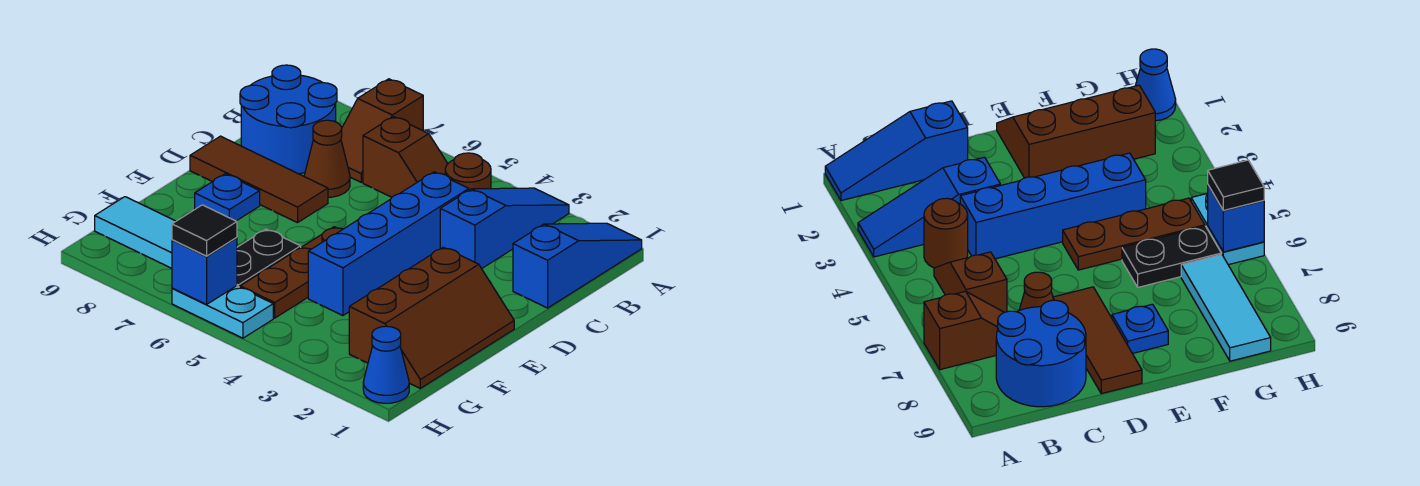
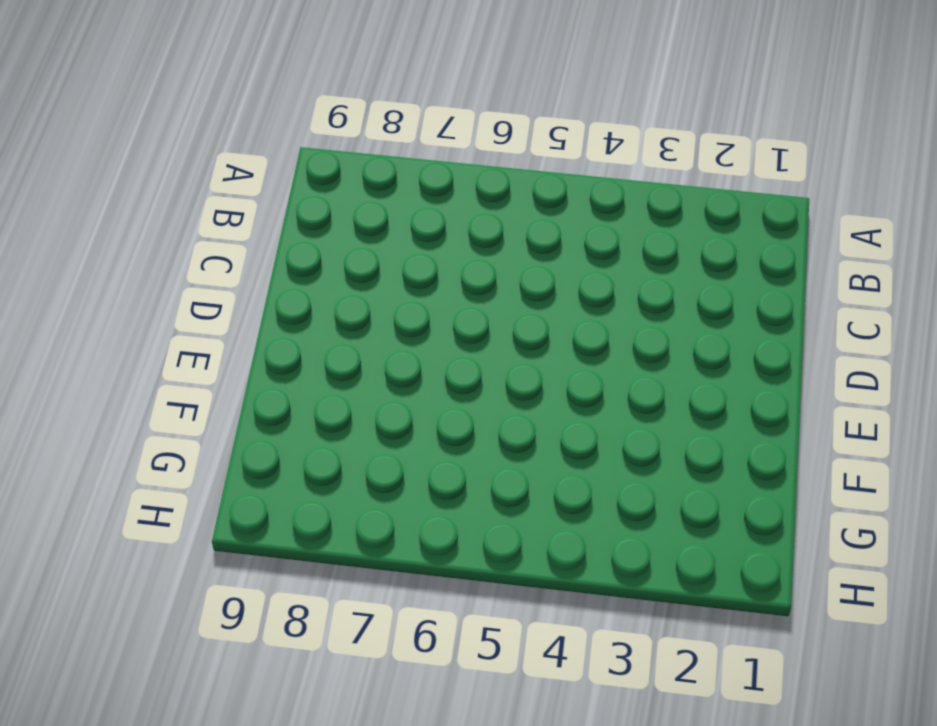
none -> blue 1x3 slope [513,223,642,308]
none -> blue 1x3 slope [440,188,569,269]
none -> brown 1x2 slope [341,79,423,182]

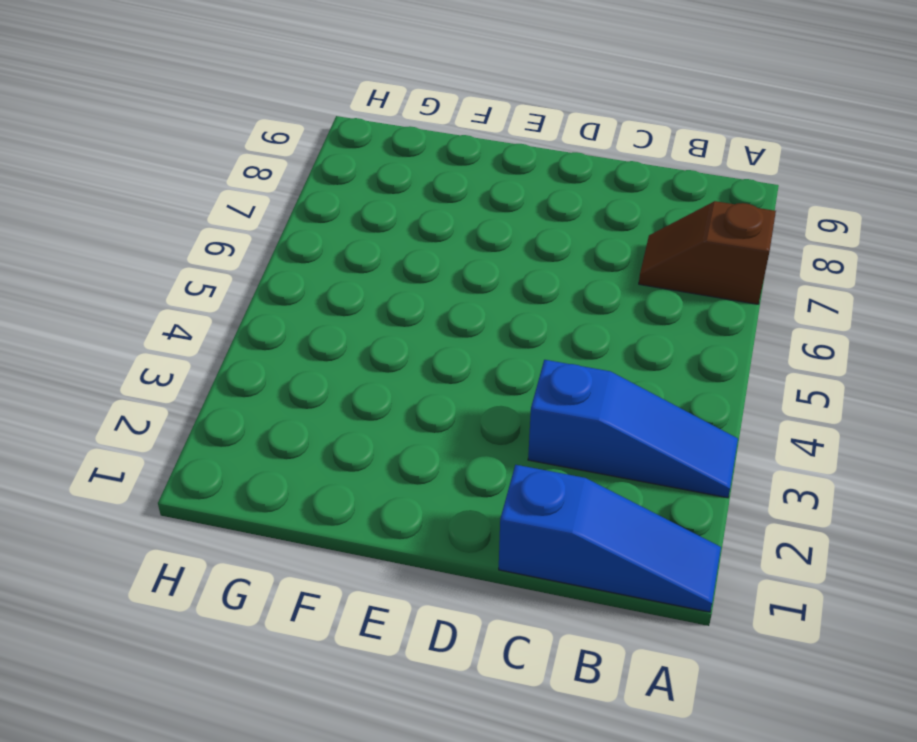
none -> brown 1x1 round brick [445,153,491,190]
none -> brown 1x2 slope [363,117,448,197]
none -> blue 2x2 round brick [240,65,337,174]

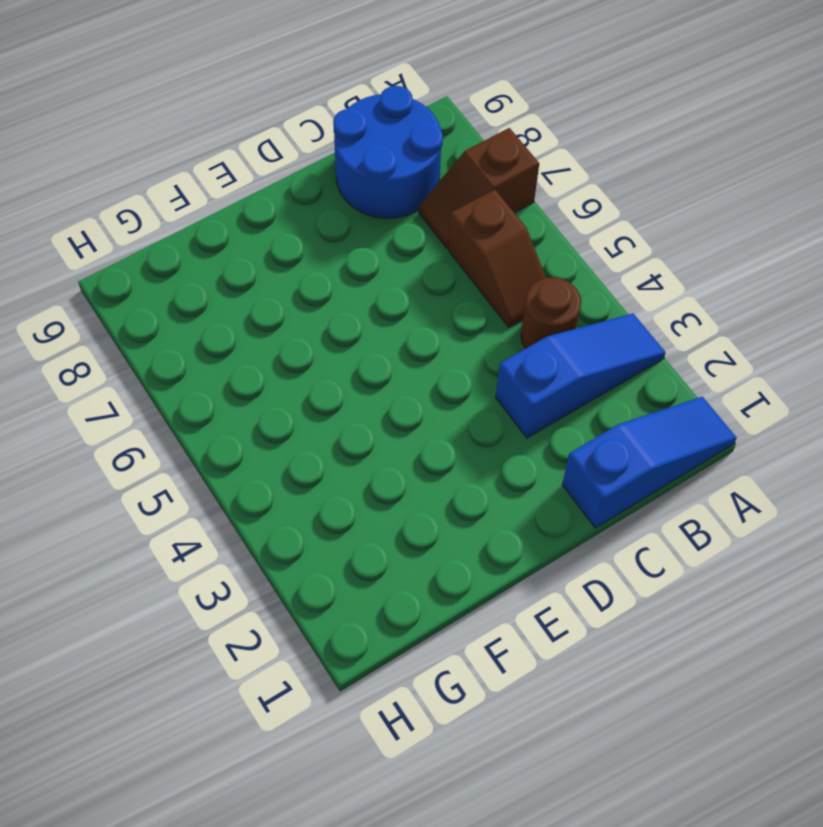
none -> blue 1x4 brick [308,172,469,316]
none -> brown 1x1 cone [304,120,350,197]
none -> brown 1x3 tile [190,136,328,223]

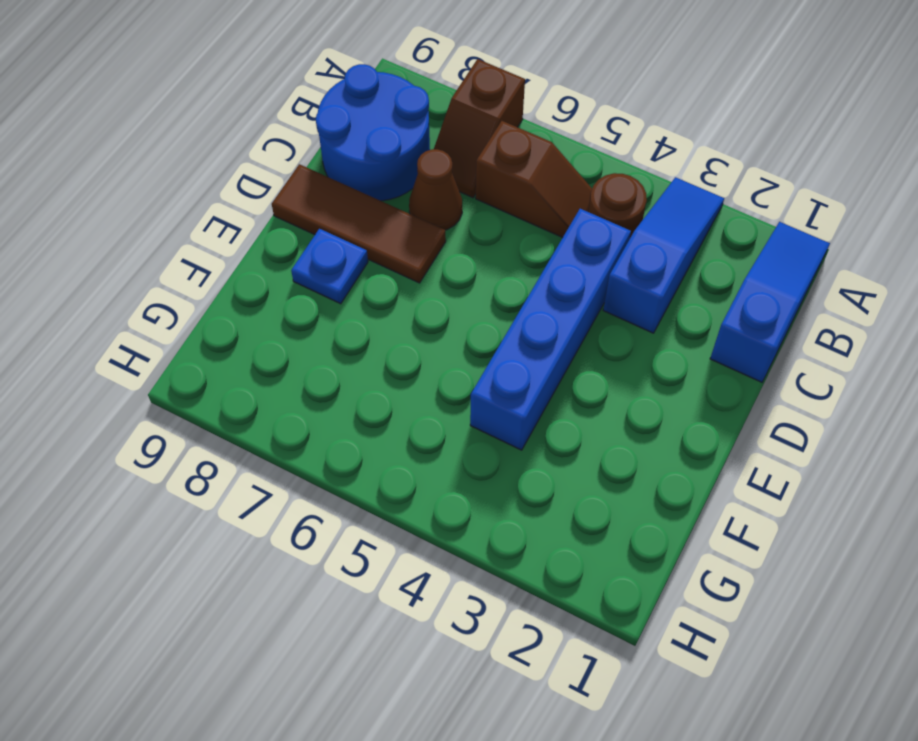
none -> brown 2x3 slope [349,247,514,388]
none -> brown 1x3 plate [240,227,343,318]
none -> black 1x2 plate [237,229,301,287]

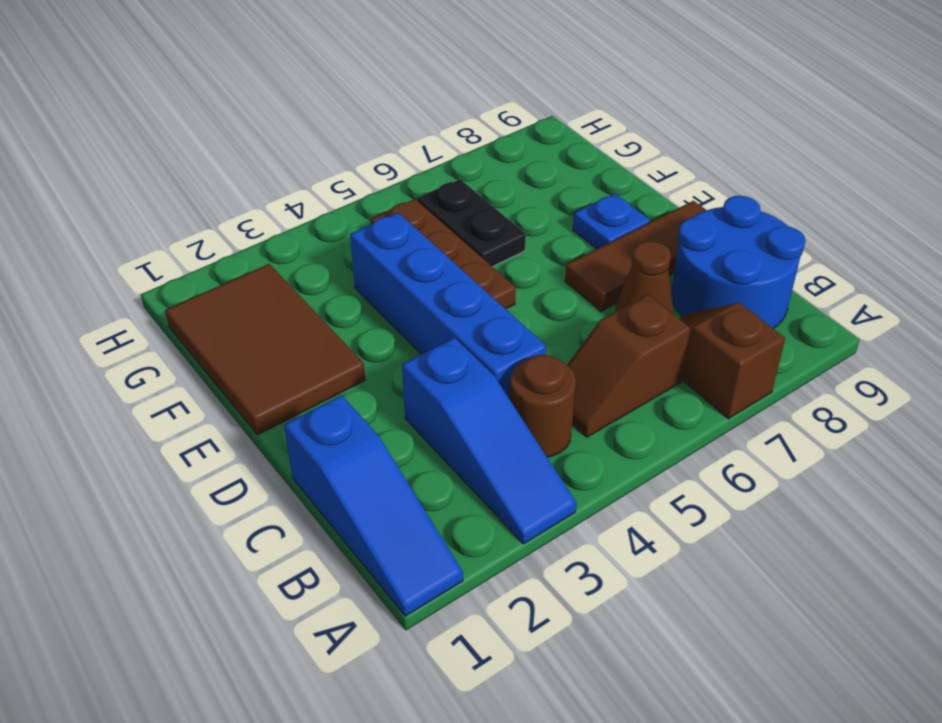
brown 2x3 tile [165,264,365,435] -> brown 2x3 slope [349,247,514,388]
none -> cyan 1x3 tile [95,197,176,268]
none -> blue 1x1 cone [363,326,409,403]
none -> cyan 1x2 plate [172,286,273,338]

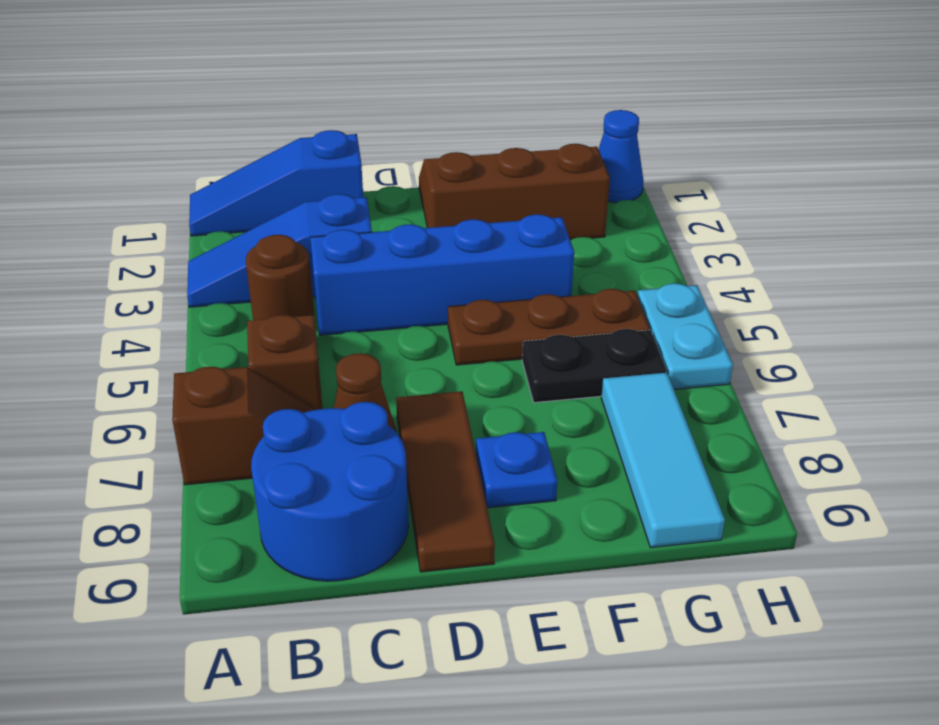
none -> blue 1x1 brick [172,238,237,304]
none -> black 1x1 tile [172,205,237,256]

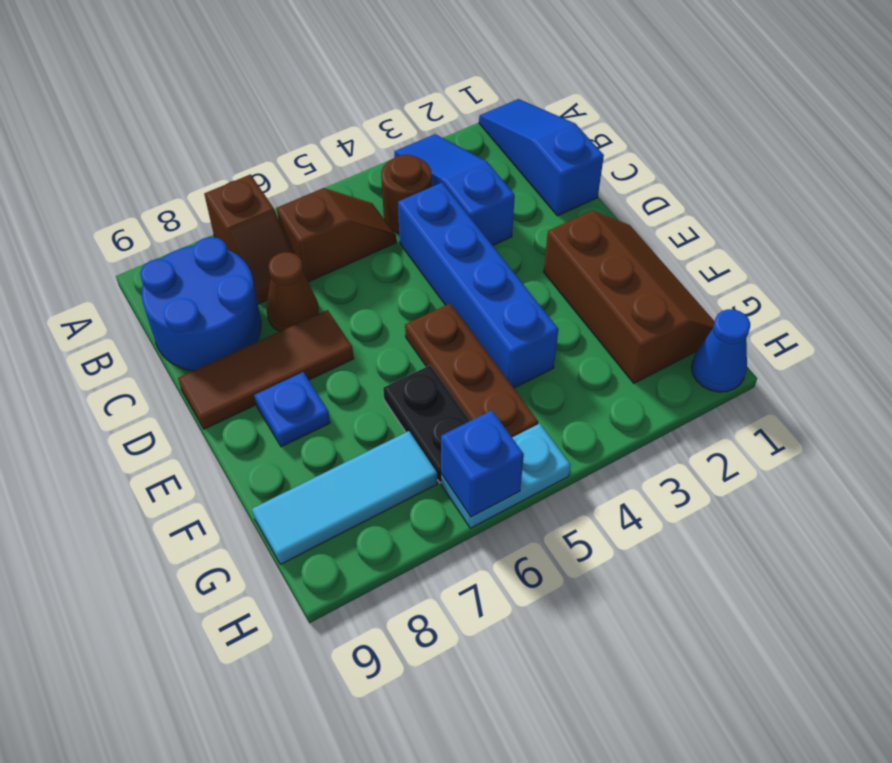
none -> black 1x1 tile [172,205,237,256]

